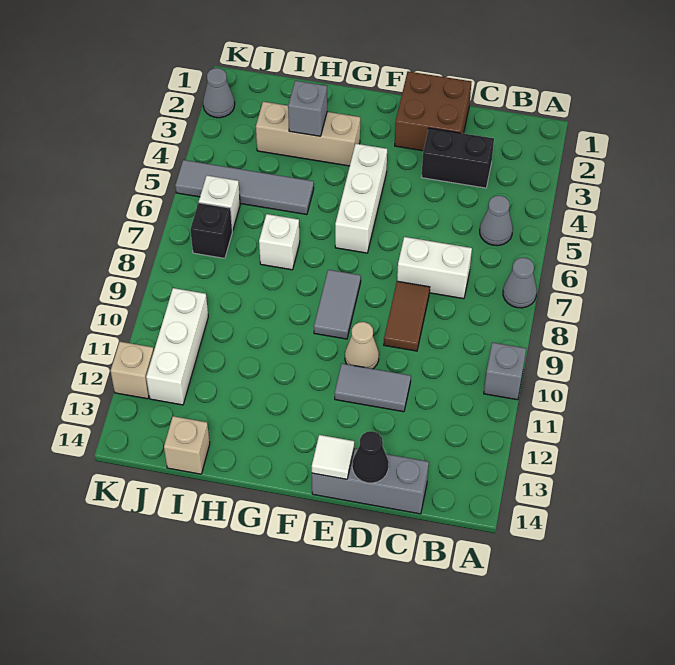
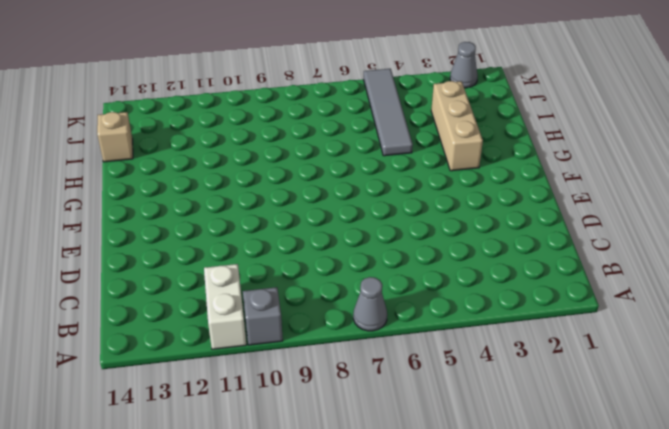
white 1x2 brick [204,264,246,349] -> white 1x2 brick moved to [397,237,472,299]
none -> grey 1x1 cone [480,196,513,246]
none -> black 1x2 brick [422,128,494,188]
none -> grey 1x3 brick [312,448,429,514]

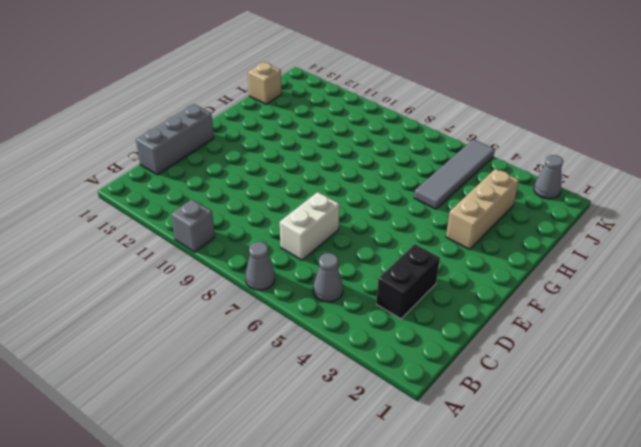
none -> brown 2x2 brick [395,71,471,151]
none -> brown 1x2 tile [384,281,430,351]
none -> grey 1x2 tile [335,364,411,412]

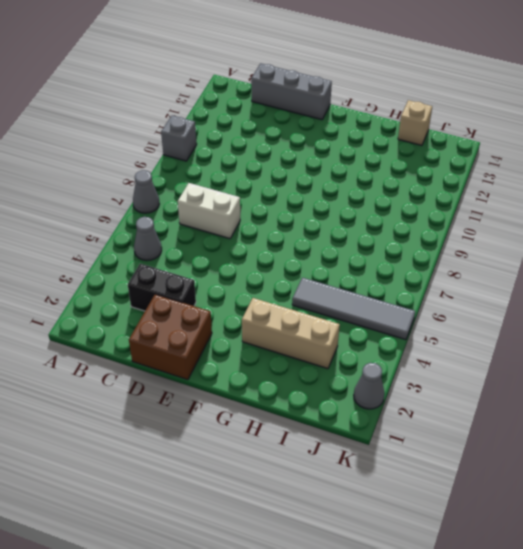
none -> brown 1x2 tile [384,281,430,351]
none -> grey 1x2 tile [335,364,411,412]
none -> tan 1x1 cone [345,322,379,369]

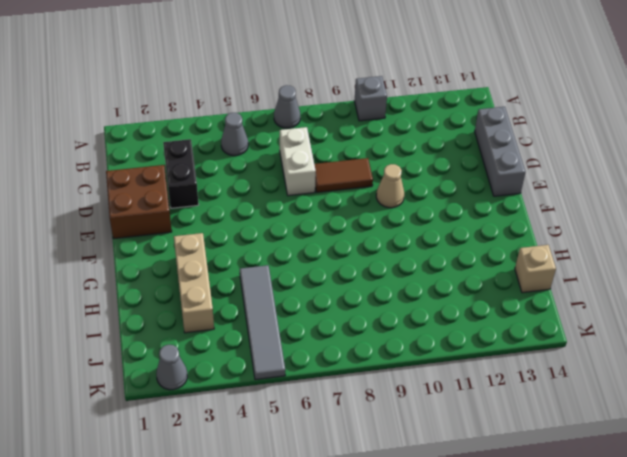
none -> grey 1x2 tile [335,364,411,412]
none -> white 1x3 brick [335,144,387,253]
none -> grey 1x2 tile [314,270,361,339]

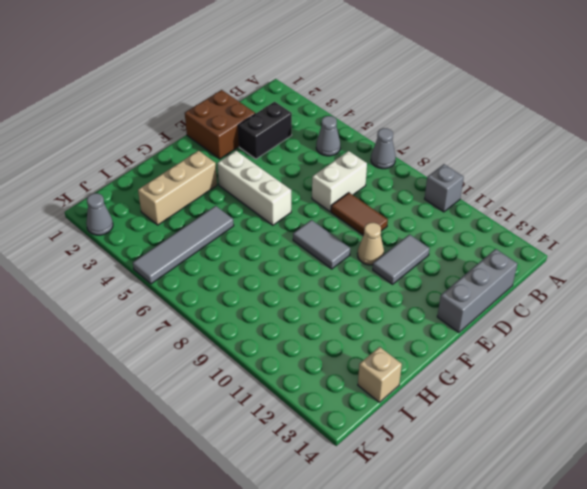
none -> white 1x1 brick [259,214,300,270]
none -> white 1x1 brick [199,176,240,231]
none -> black 1x1 brick [190,203,232,258]

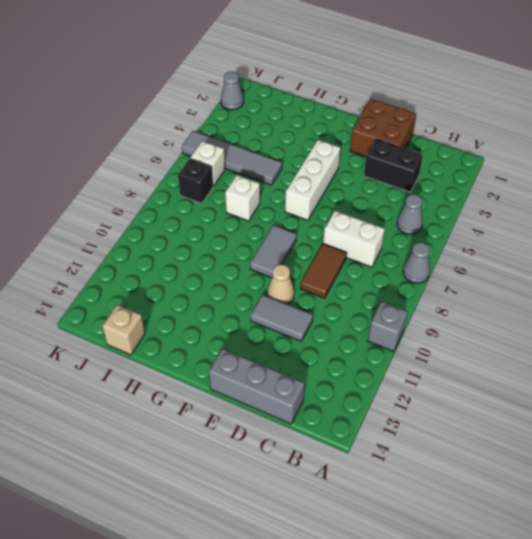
none -> tan 1x3 brick [256,102,360,166]
none -> white 1x3 brick [146,288,208,405]
none -> tan 1x1 brick [111,342,154,399]

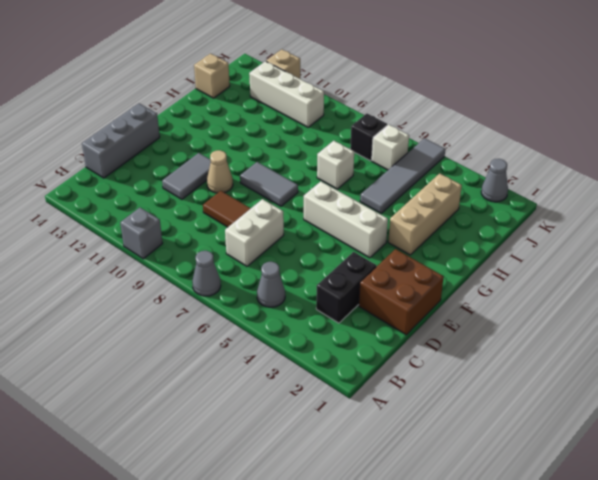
none -> black 1x1 cone [352,431,389,483]
none -> white 1x1 tile [312,435,354,479]
none -> grey 1x1 brick [288,81,327,136]

